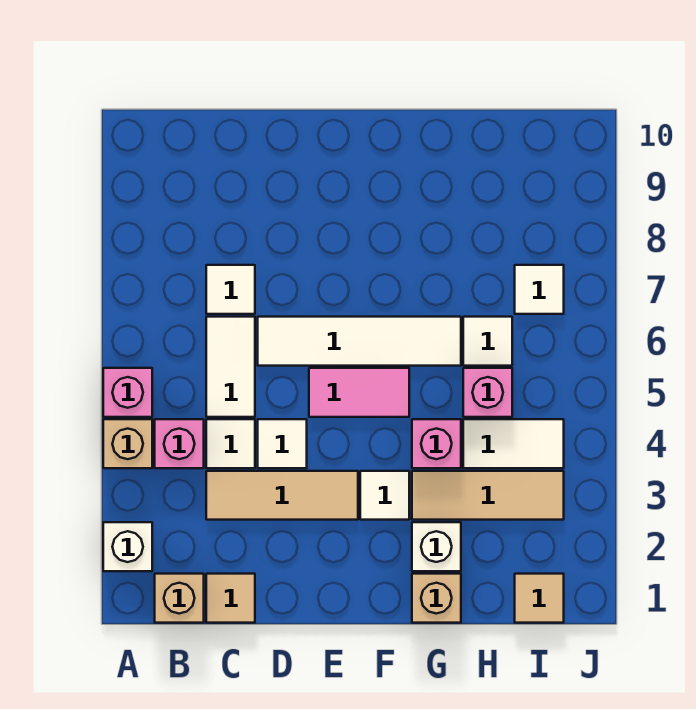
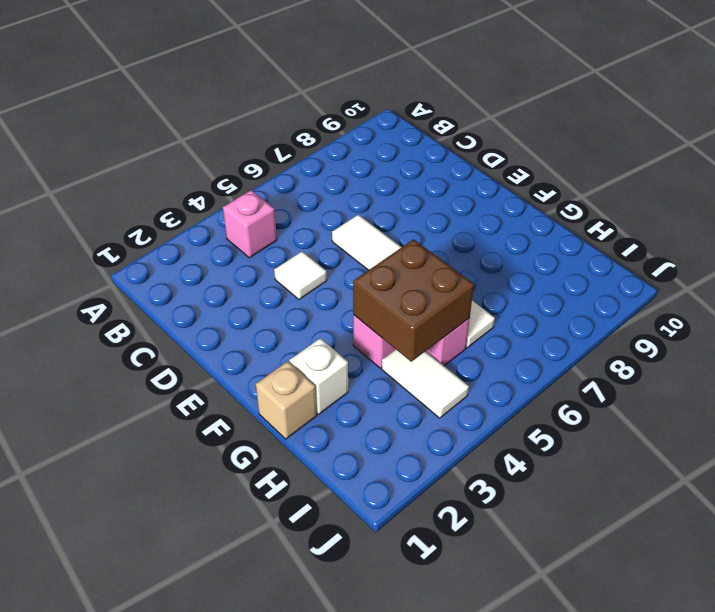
brown 2x2 brick [353,239,474,362] -> none
none -> white 1x1 brick [103,522,152,571]
none -> tan 1x1 brick [103,419,152,468]
none -> pink 1x1 brick [103,368,152,417]

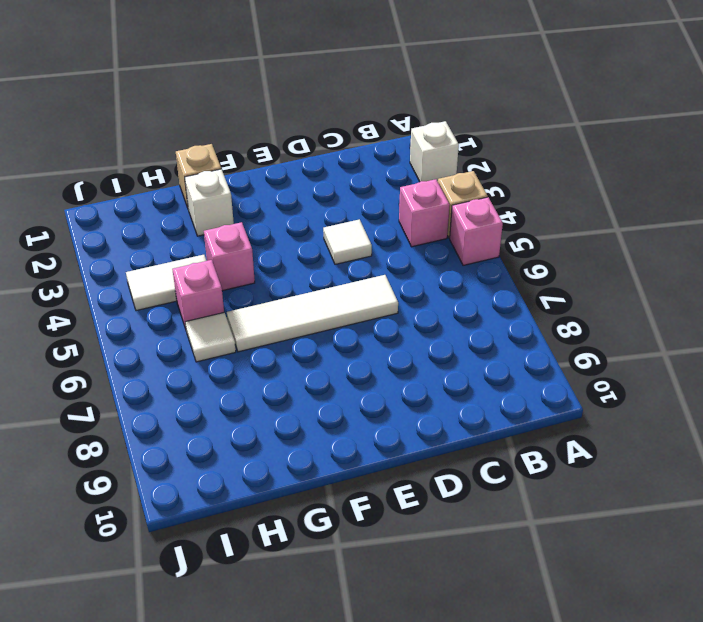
none -> tan 1x1 brick [155,574,204,623]
none -> tan 1x1 tile [206,574,255,623]
none -> tan 1x3 tile [206,471,358,520]

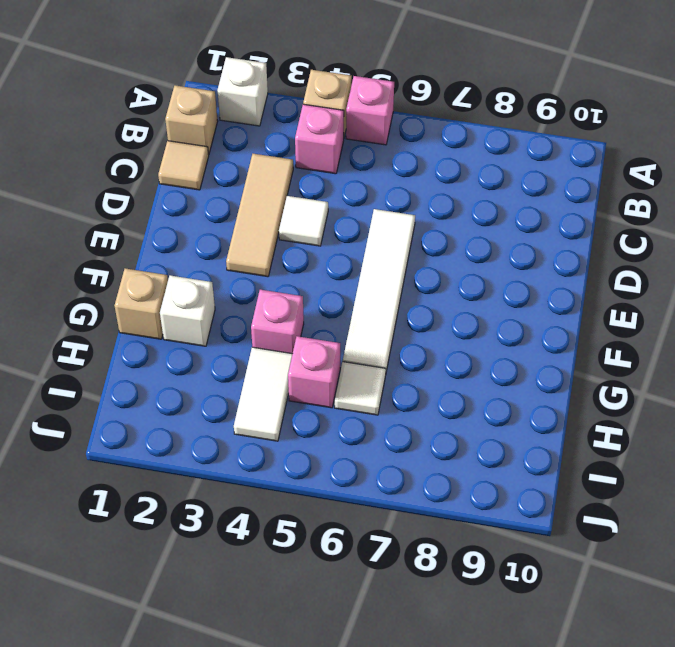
none -> white 1x1 tile [206,419,255,468]
none -> white 1x2 tile [206,317,255,417]
none -> white 1x1 tile [206,265,255,314]

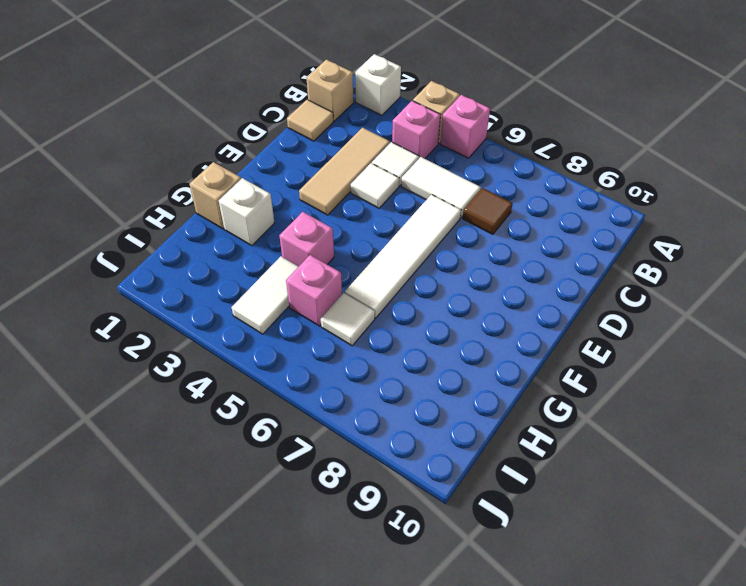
brown 1x1 tile [463,188,513,234] -> white 1x1 tile [206,265,255,314]
none -> pink 1x2 tile [309,368,409,417]
none -> white 1x1 tile [360,471,409,520]
none -> tan 1x3 tile [412,471,564,520]

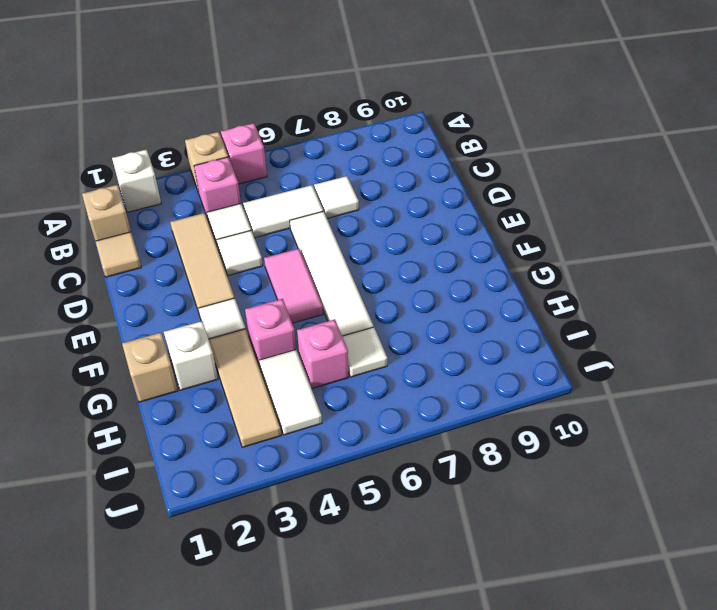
none -> tan 1x1 tile [515,574,564,623]
none -> white 1x1 tile [515,265,564,314]

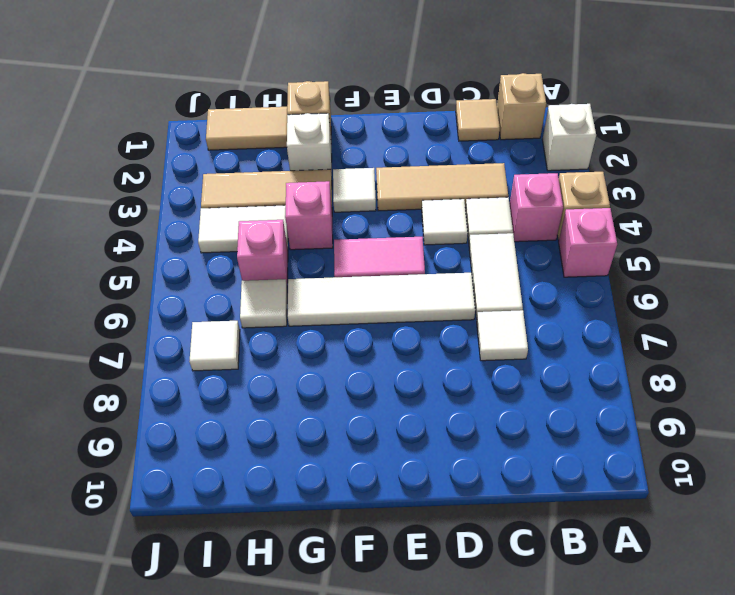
tan 1x2 tile [206,107,288,150] -> tan 1x1 tile [515,574,564,623]

